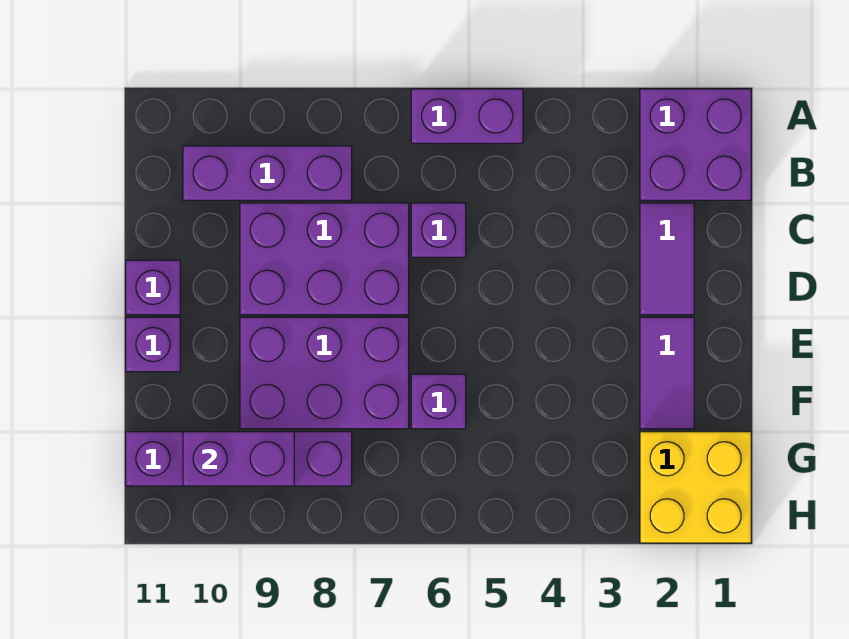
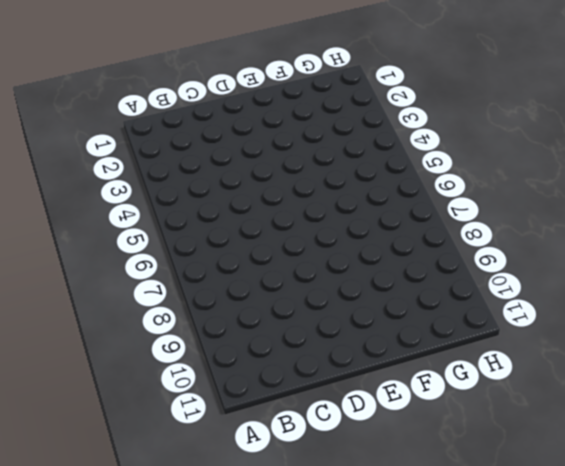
none -> purple 2x2 brick [640,89,751,200]
none -> purple 1x2 brick [411,89,523,143]
none -> purple 1x3 brick [183,146,352,200]

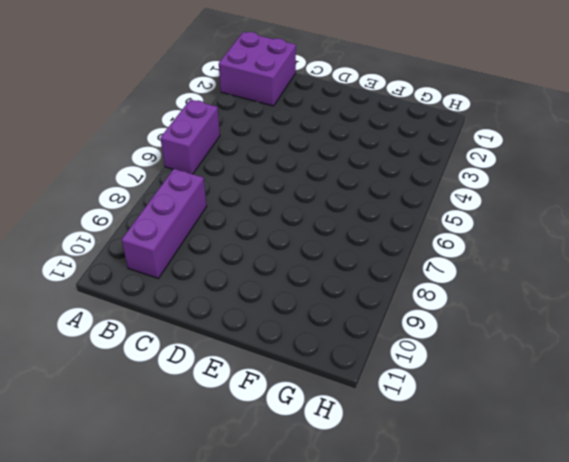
none -> purple 1x2 tile [640,203,694,315]
none -> purple 1x1 brick [411,203,466,257]
none -> purple 2x3 brick [240,203,409,315]

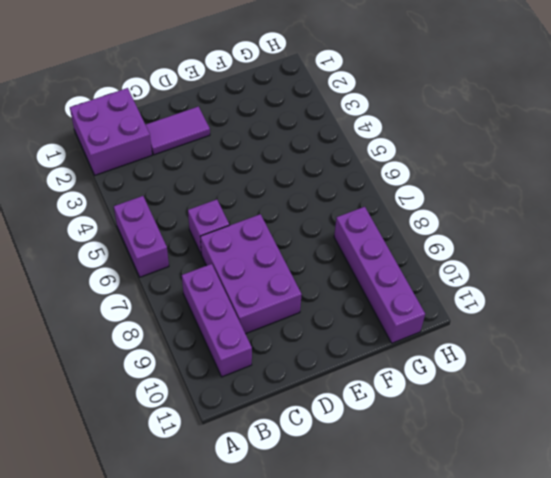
none -> purple 1x1 brick [126,260,180,315]
none -> purple 1x2 tile [640,317,694,429]
none -> purple 2x3 brick [240,317,409,429]

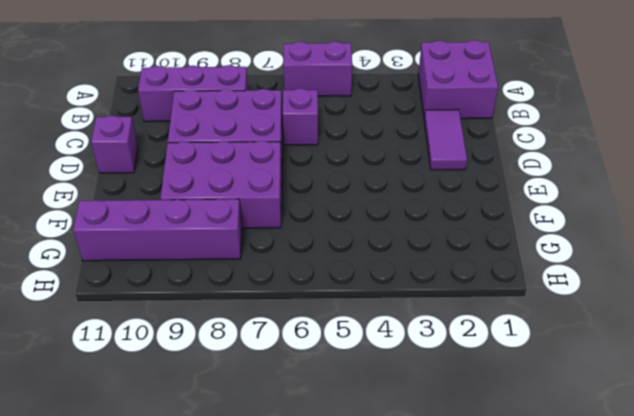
none -> purple 1x2 tile [640,317,694,429]
none -> purple 1x1 brick [126,317,180,372]
none -> purple 1x1 brick [411,374,466,429]

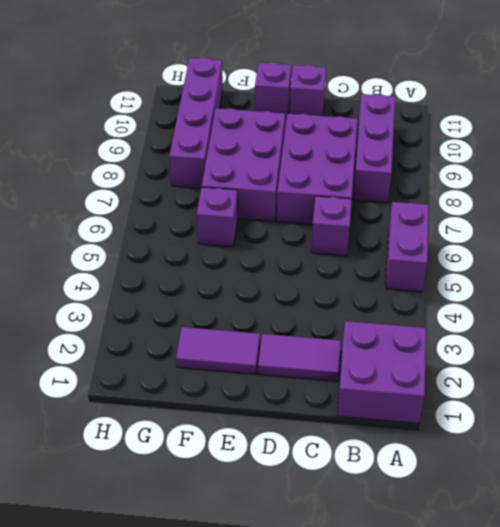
none -> yellow 2x2 brick [640,432,751,543]
none -> purple 1x2 brick [183,432,294,486]

